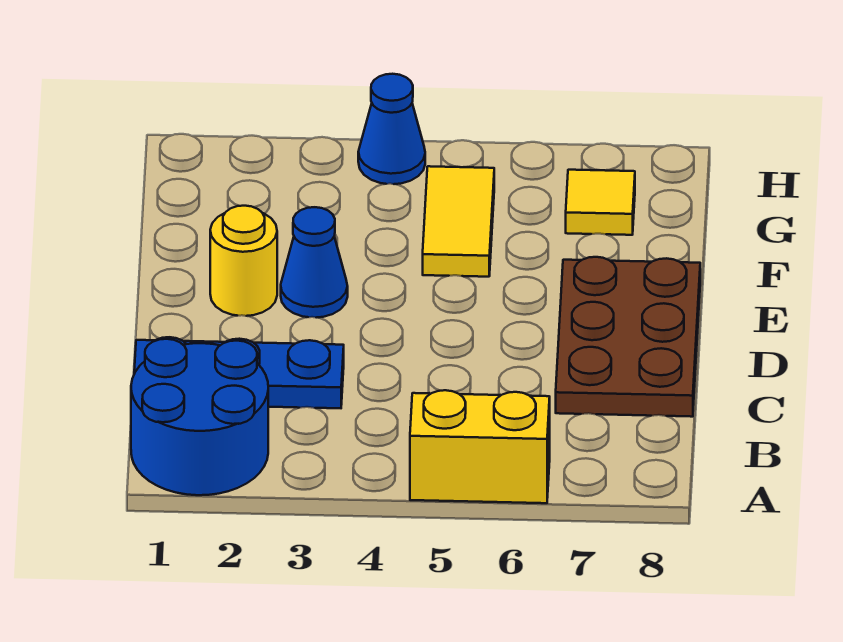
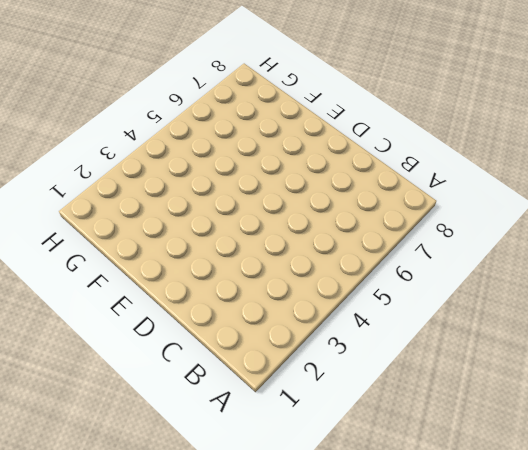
none -> blue 2x2 round brick [131,339,268,495]
none -> yellow 1x2 brick [410,390,550,503]

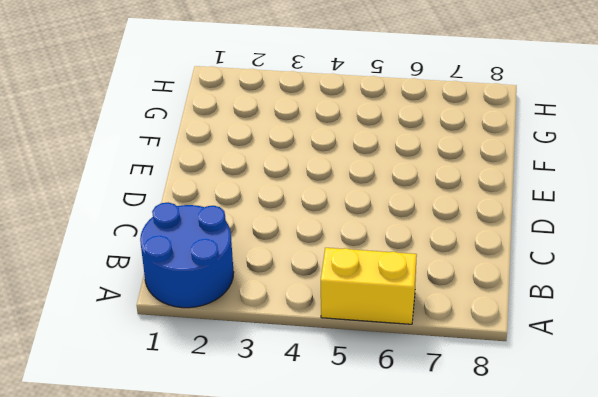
none -> blue 1x3 plate [134,337,344,408]
none -> brown 2x3 plate [556,257,700,417]

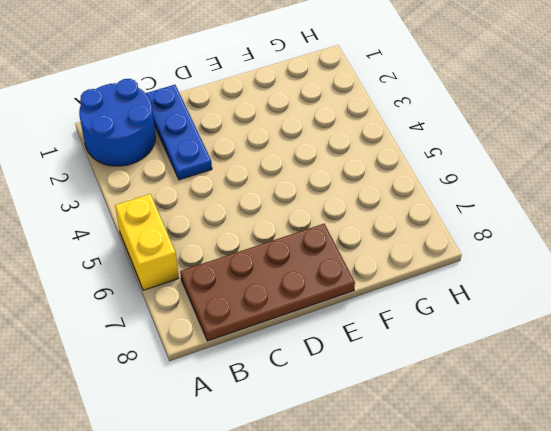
brown 2x4 plate [180,224,355,341] -> brown 2x3 plate [556,257,700,417]
none -> yellow 1x1 round brick [210,206,277,316]
none -> blue 1x1 cone [281,207,348,318]

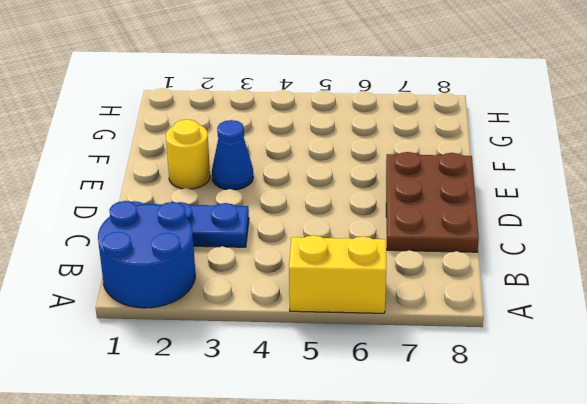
none -> yellow 1x2 tile [423,166,494,277]
none -> yellow 1x1 tile [566,170,635,235]

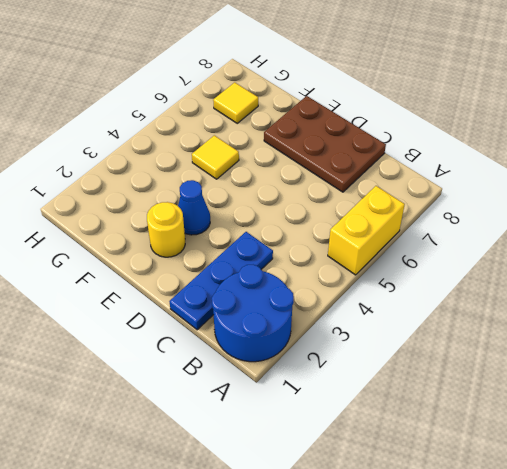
yellow 1x1 tile [192,135,239,179] -> yellow 1x2 tile [423,166,494,277]
none -> blue 1x1 cone [358,74,425,184]

